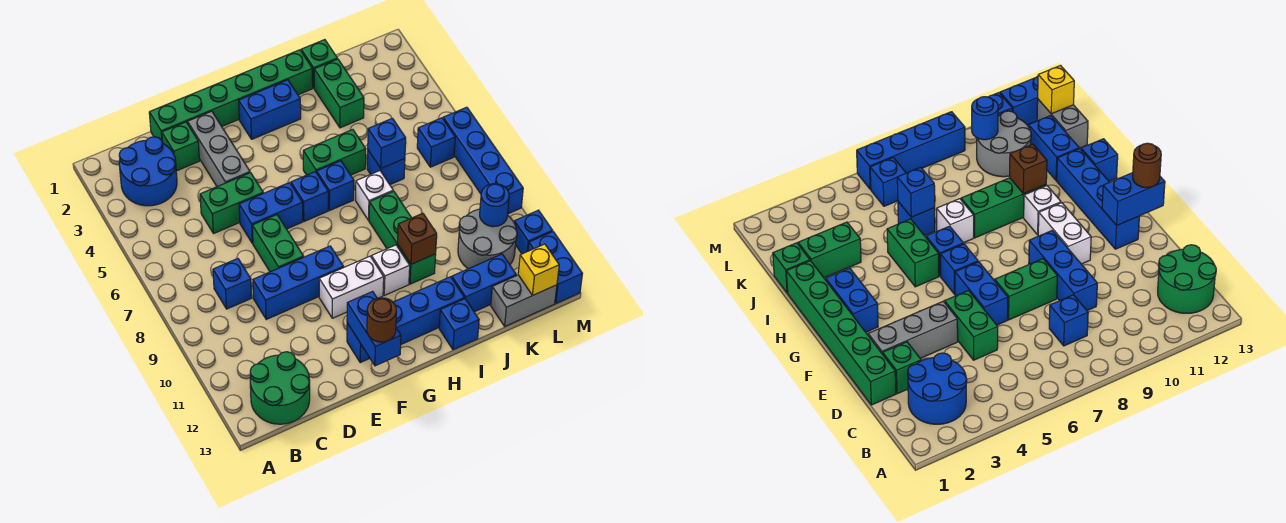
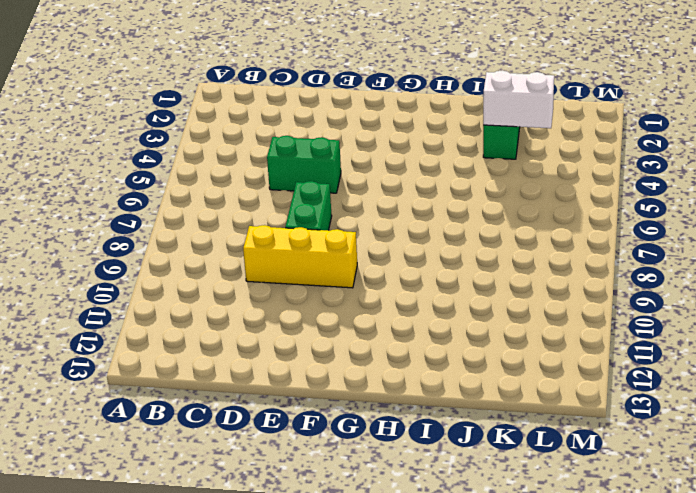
yellow 1x3 brick [243,225,357,288] -> blue 1x3 brick [253,246,344,319]
white 1x2 brick [483,70,554,128] -> white 1x2 brick moved to [319,256,384,318]
none -> blue 2x2 round brick [119,137,177,206]
none -> green 2x2 round brick [250,352,310,424]
none -> blue 1x1 brick [213,259,252,309]
none -> green 1x6 brick [149,50,313,143]

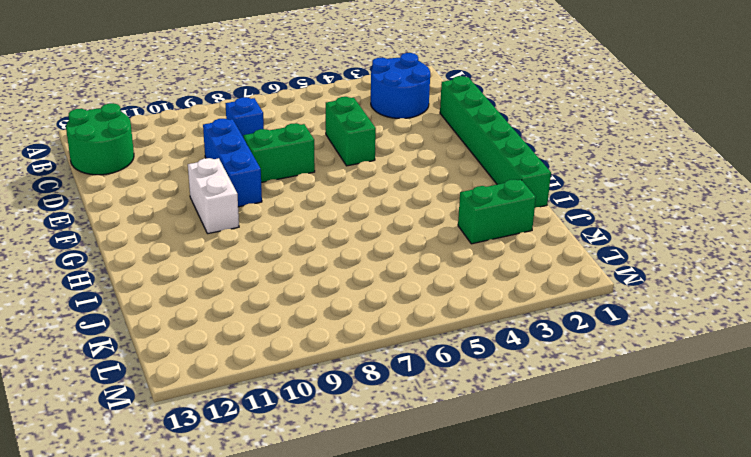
none -> green 1x1 brick [162,122,200,171]
none -> grey 1x3 brick [188,111,250,187]
none -> blue 1x2 brick [239,183,303,244]
none -> blue 1x4 brick [347,277,464,363]

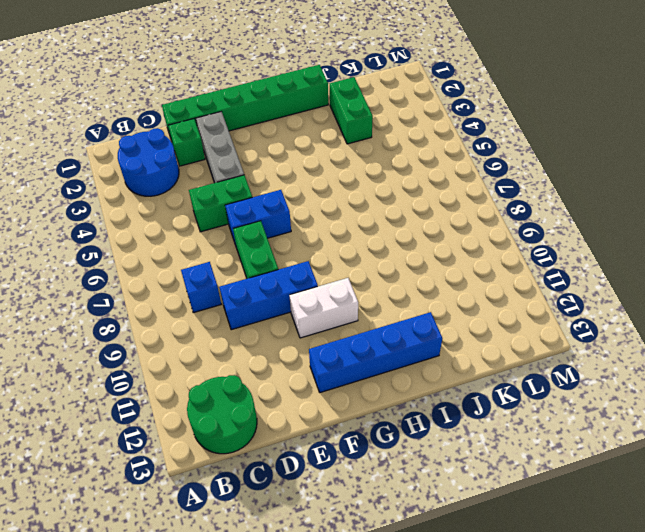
none -> blue 1x2 brick [239,80,301,139]
none -> blue 1x1 brick [291,172,328,221]
none -> green 1x2 brick [303,130,366,175]
none -> blue 1x1 brick [317,161,354,211]

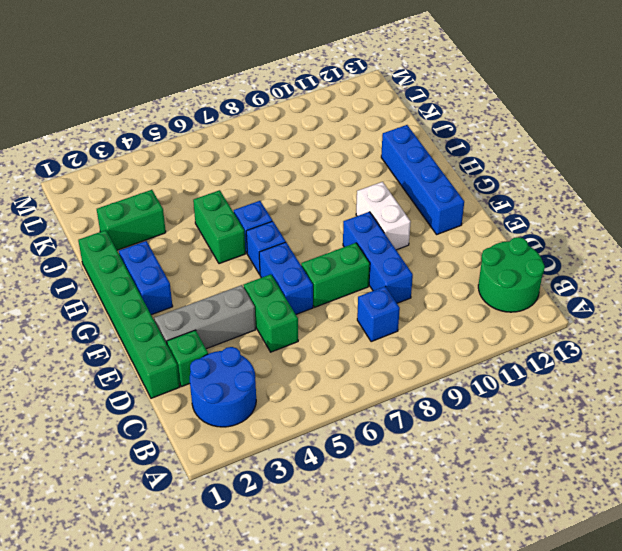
none -> white 1x1 brick [371,245,410,295]
none -> white 1x1 brick [356,171,393,220]
none -> green 1x3 brick [369,191,436,284]
none -> blue 1x1 brick [439,299,479,350]

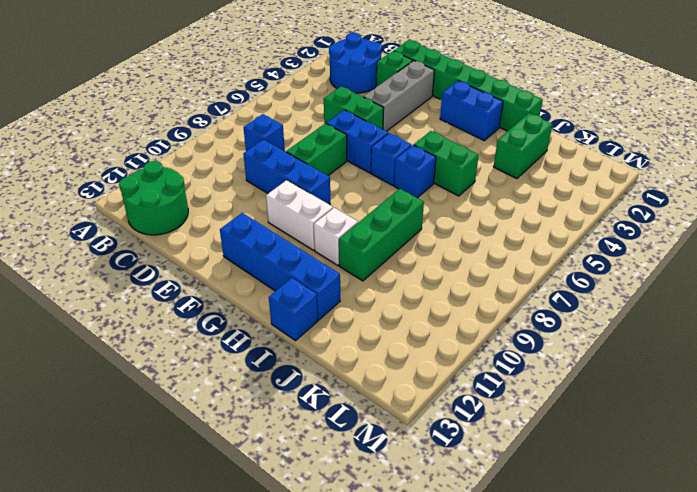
none -> white 1x1 brick [356,171,393,220]
none -> green 1x1 brick [301,40,337,88]
none -> blue 1x1 brick [367,150,405,185]
none -> blue 1x2 brick [452,254,516,312]

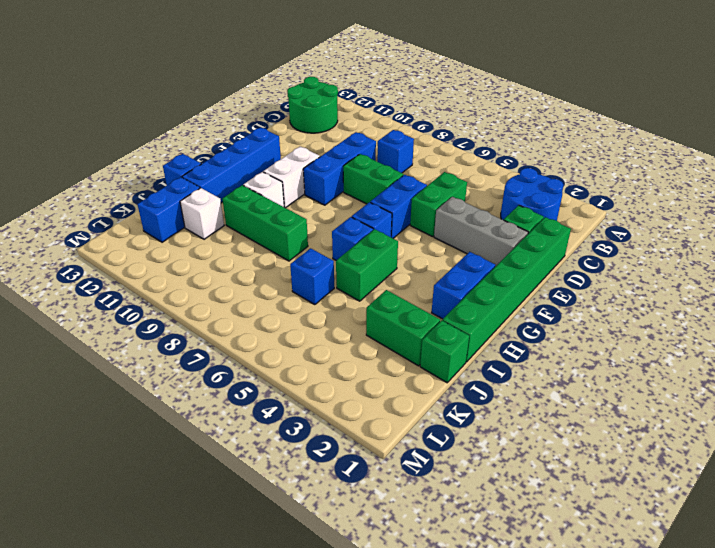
white 1x1 brick [180,188,224,239] -> white 1x1 brick moved to [356,171,393,220]
none -> grey 2x2 round brick [458,209,517,269]
none -> grey 1x2 brick [491,275,557,326]
none -> blue 1x1 brick [417,118,455,167]
none -> blue 1x4 brick [443,107,523,214]

